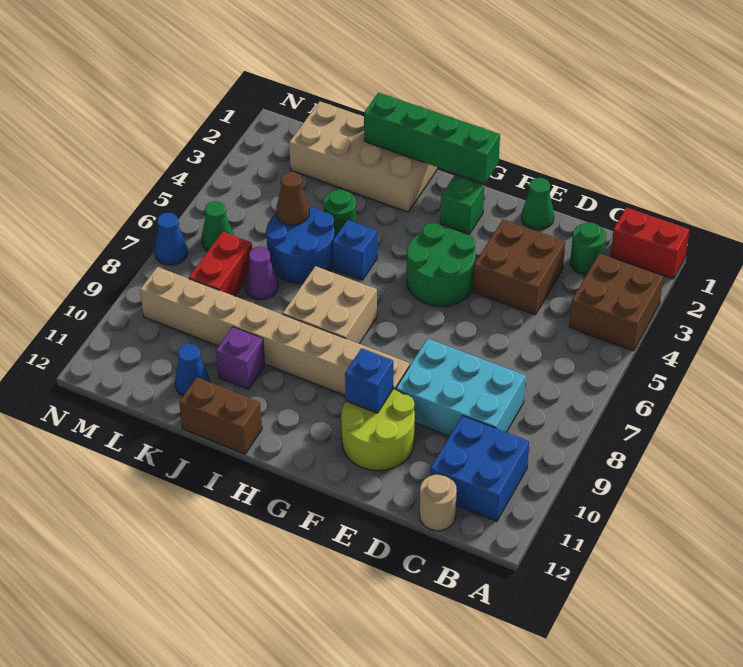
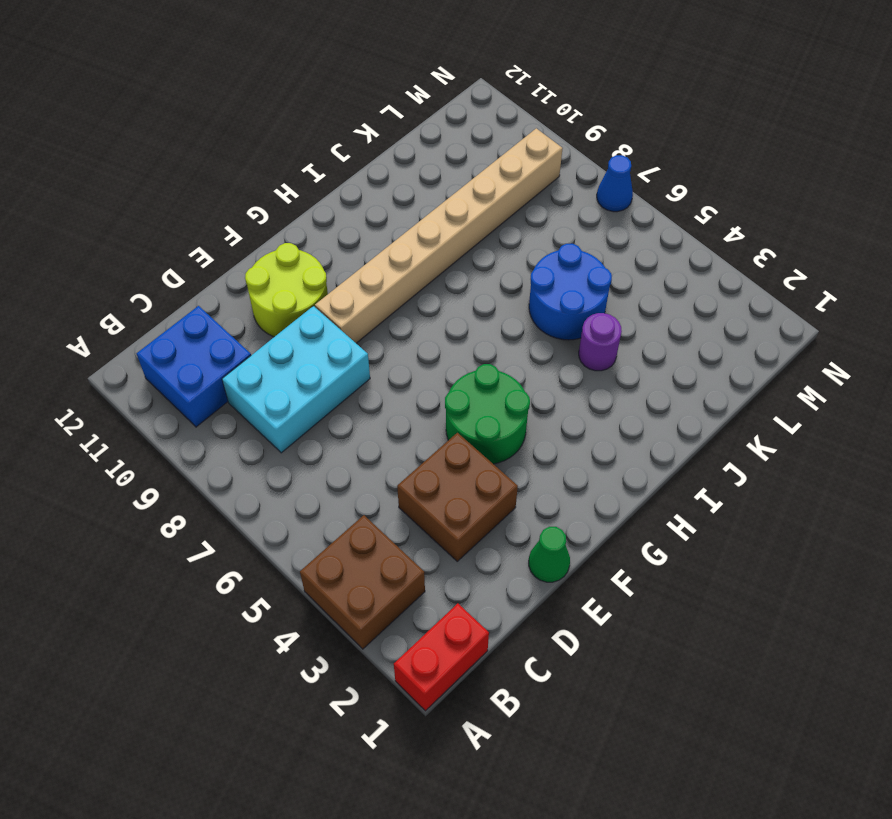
purple 1x1 round brick [579,313,622,371] -> green 1x1 round brick [323,190,356,238]
none -> green 1x1 round brick [570,222,606,275]
none -> tan 1x1 round brick [420,475,457,531]
none -> green 1x1 brick [440,175,484,234]

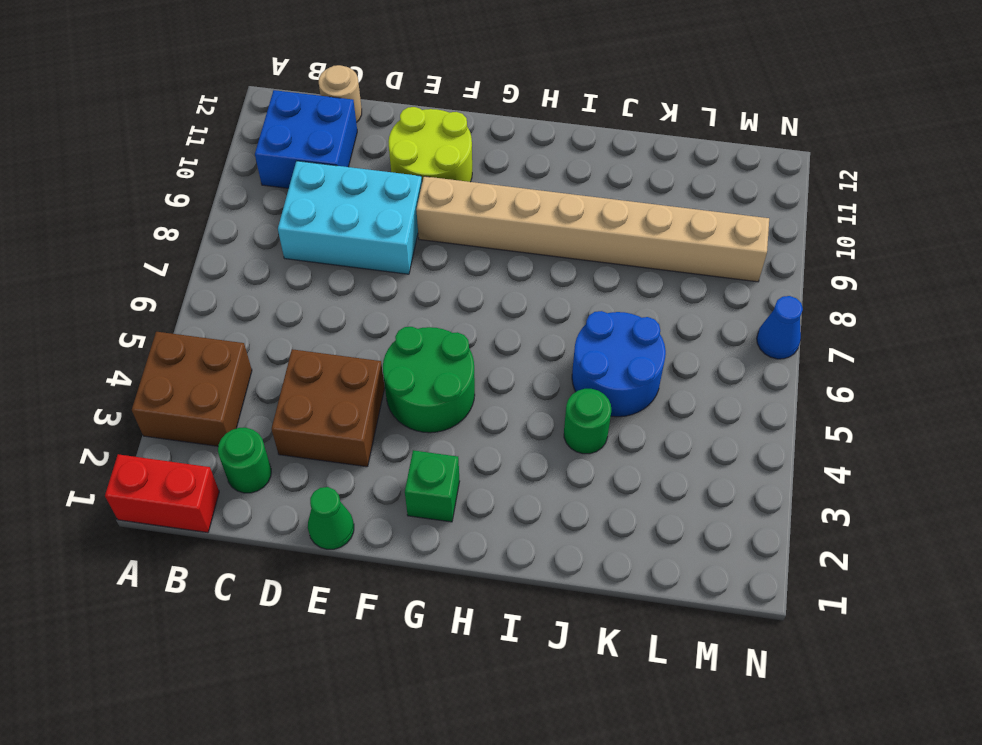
none -> tan 2x2 brick [283,266,377,344]
none -> tan 2x4 brick [289,101,437,212]
none -> blue 1x1 brick [332,220,377,280]

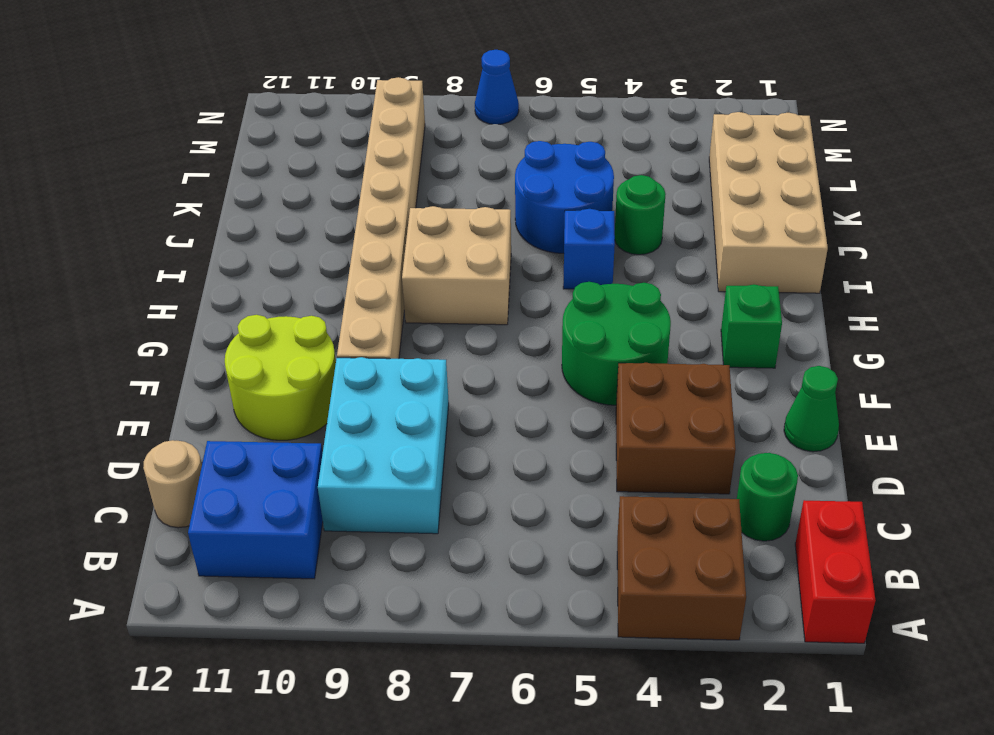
none -> brown 1x2 brick [179,377,262,454]
none -> purple 1x1 brick [216,327,265,389]
none -> purple 1x1 cone [245,247,278,300]

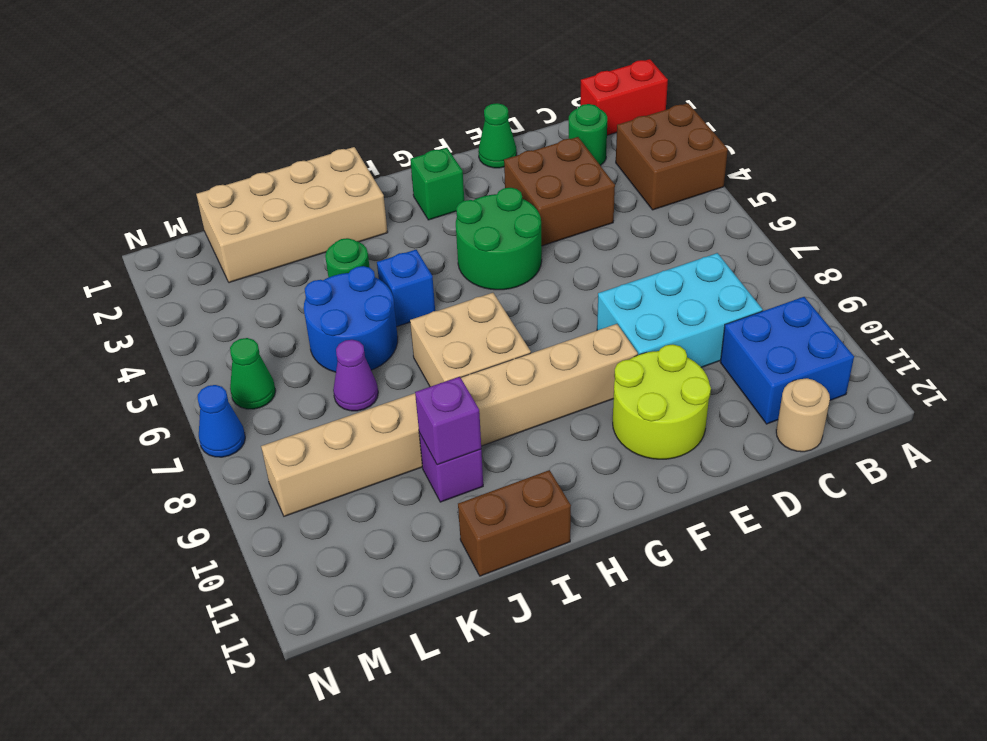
purple 1x1 brick [415,377,481,465] -> none
none -> blue 1x1 cone [175,344,210,396]
none -> red 1x2 brick [189,232,252,296]
none -> blue 1x1 brick [345,348,393,413]

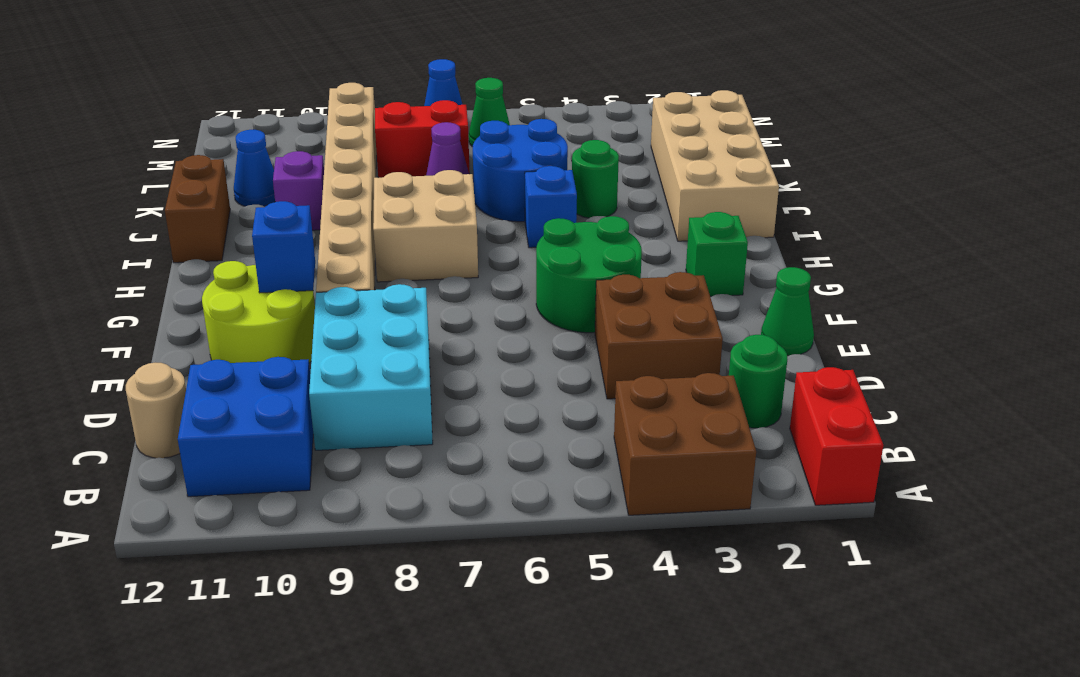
none -> green 1x4 brick [364,93,500,184]
none -> brown 1x1 cone [276,172,309,225]

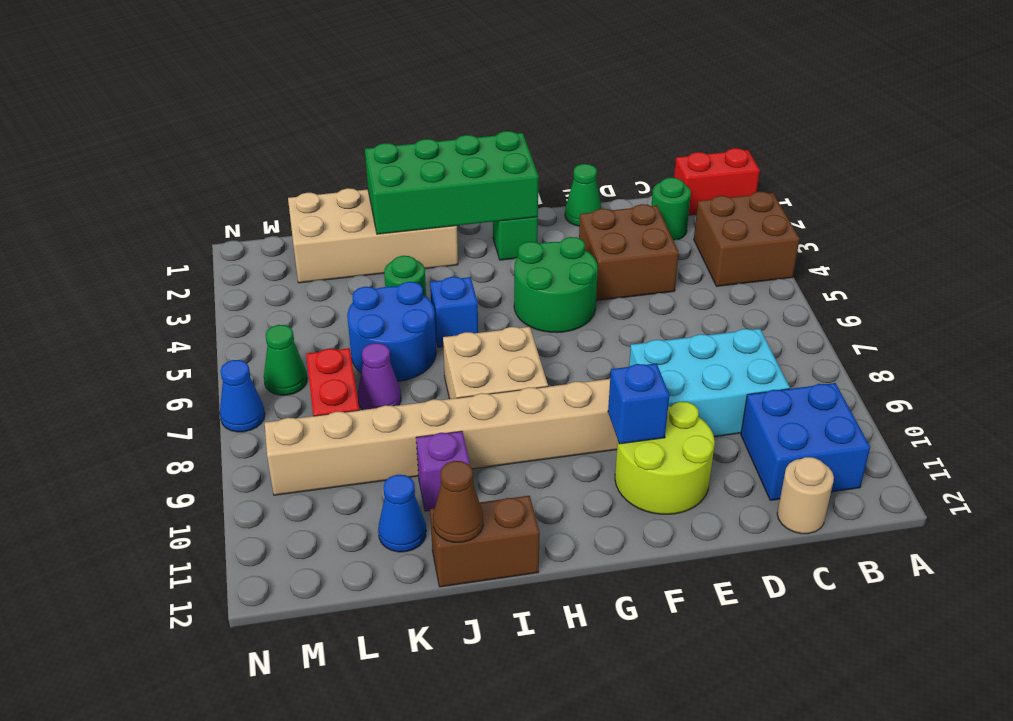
green 2x4 brick [365,131,539,234] -> green 1x4 brick [364,93,500,184]
brown 1x1 cone [433,461,483,542] -> brown 1x1 cone moved to [276,172,309,225]

